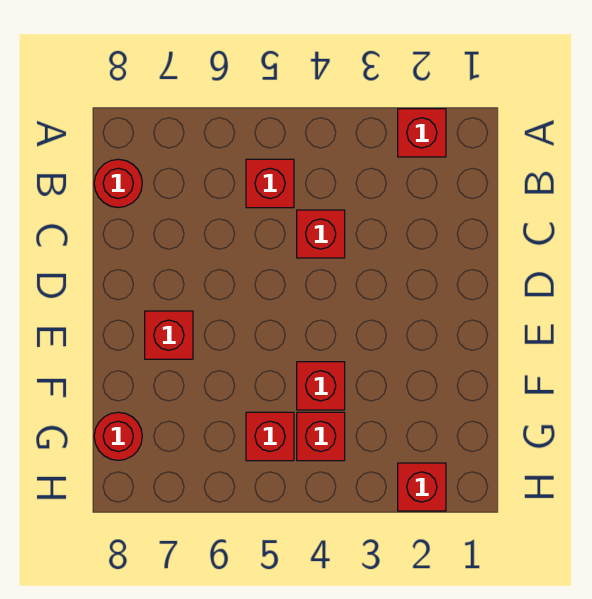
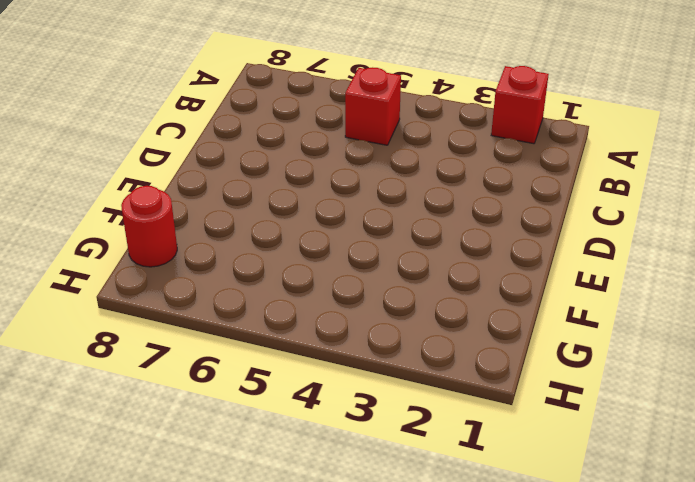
none -> red 1x1 round brick [94,159,142,208]
none -> red 1x1 brick [297,210,345,258]

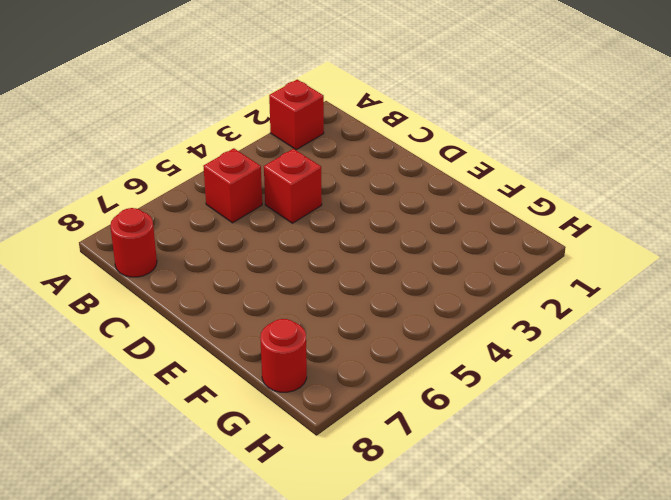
none -> red 1x1 brick [145,311,193,359]
none -> red 1x1 brick [297,362,345,410]

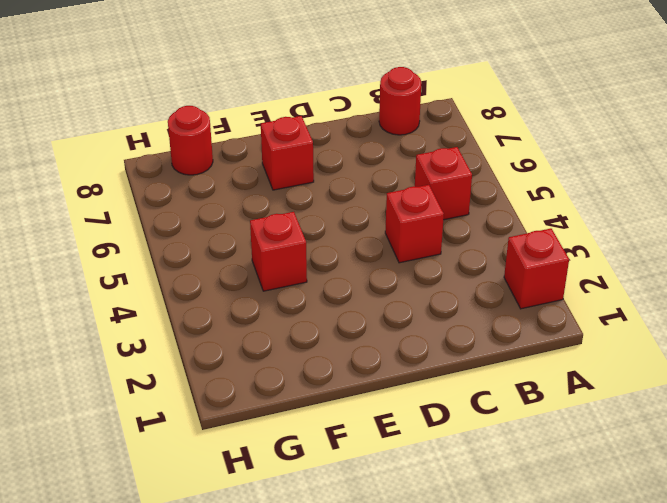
none -> red 1x1 brick [297,412,345,461]
none -> red 1x1 brick [246,412,294,461]

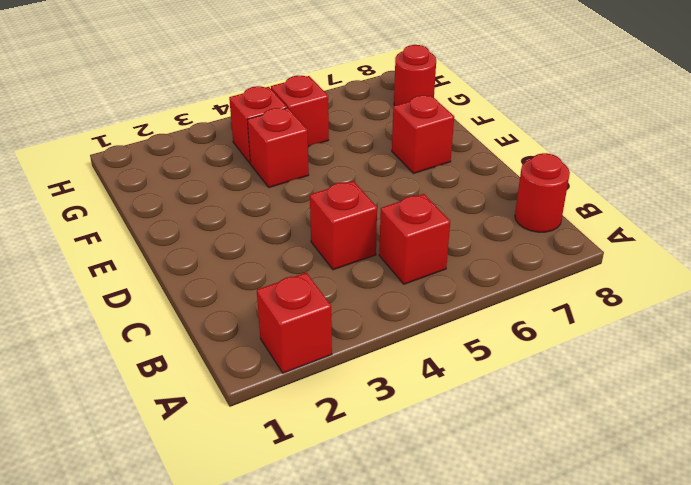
none -> red 1x1 brick [398,463,446,511]

